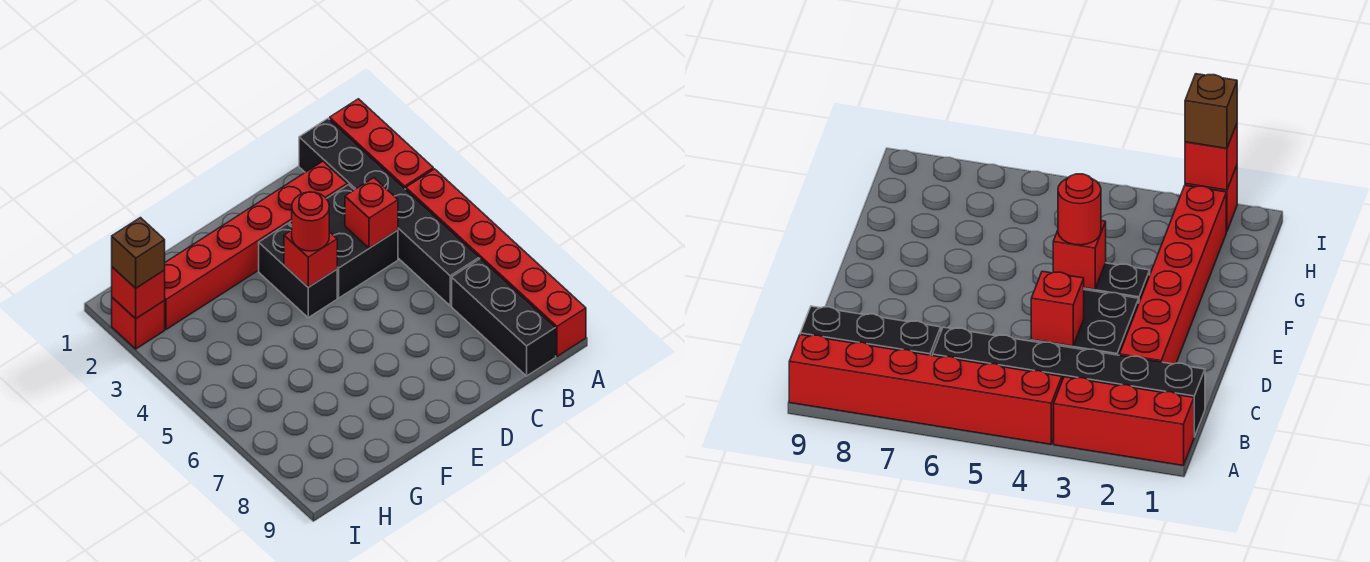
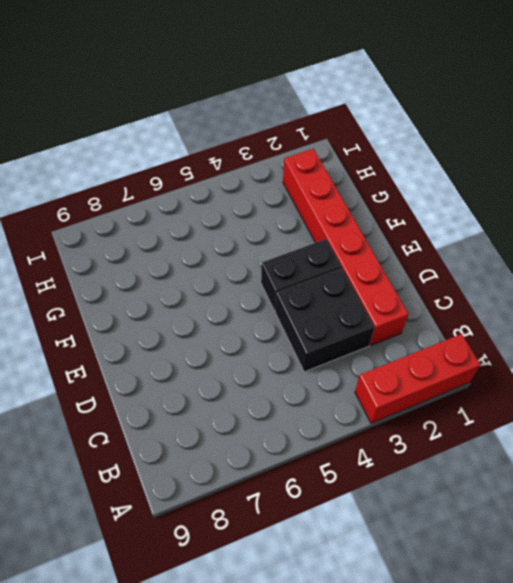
none -> red 1x6 brick [406,169,586,356]
none -> black 1x6 brick [299,119,479,306]
none -> black 1x3 brick [452,259,556,376]

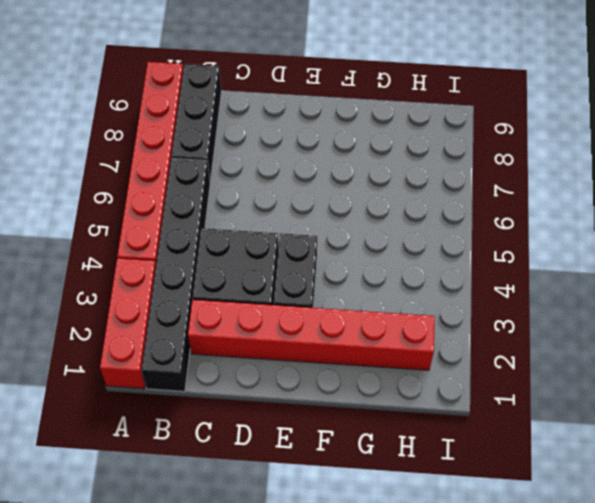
none -> red 1x1 brick [112,297,165,349]
none -> red 1x1 brick [345,178,398,248]
none -> red 1x1 brick [284,230,337,287]

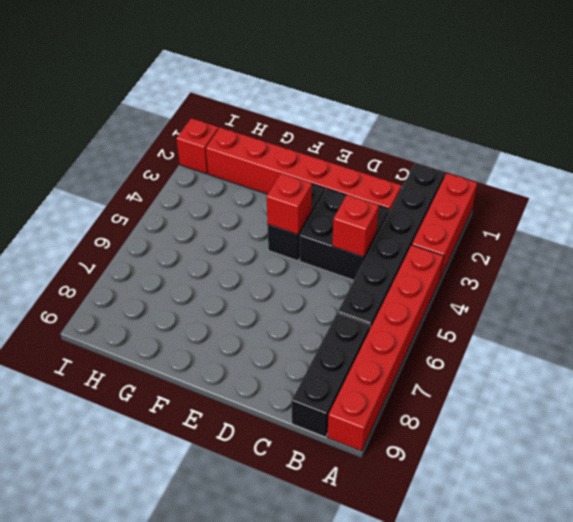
none -> red 1x1 brick [112,267,165,319]
none -> red 1x1 round brick [292,192,329,251]
none -> brown 1x1 brick [112,218,165,288]

